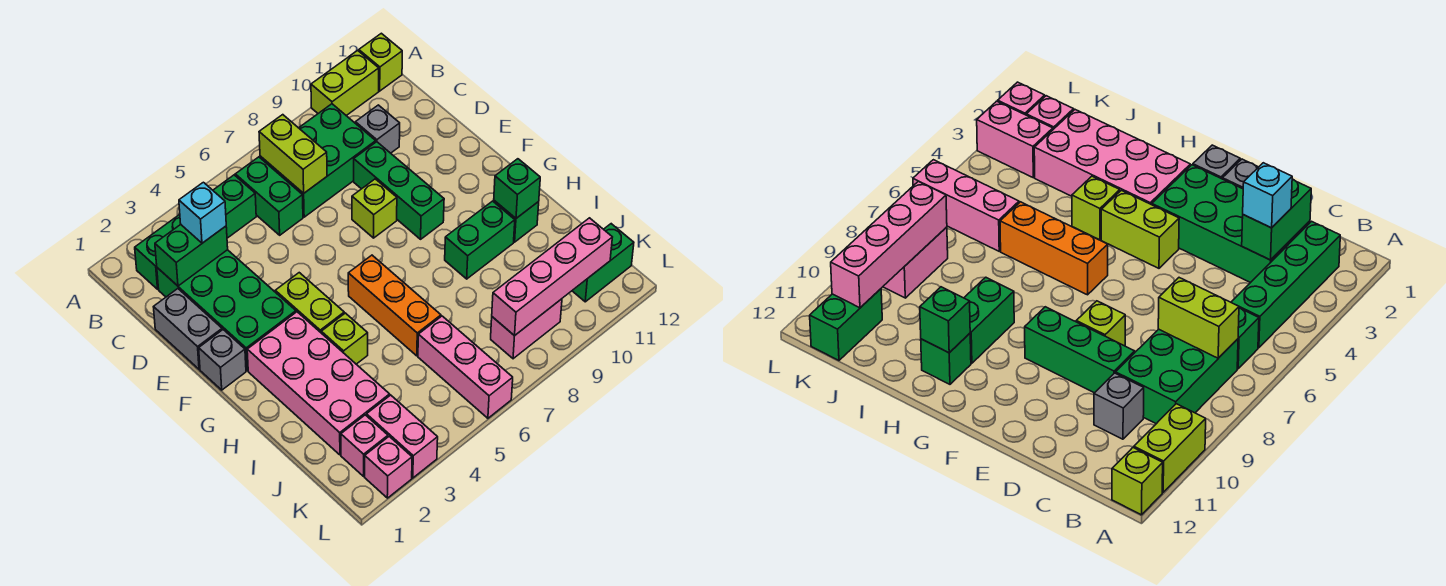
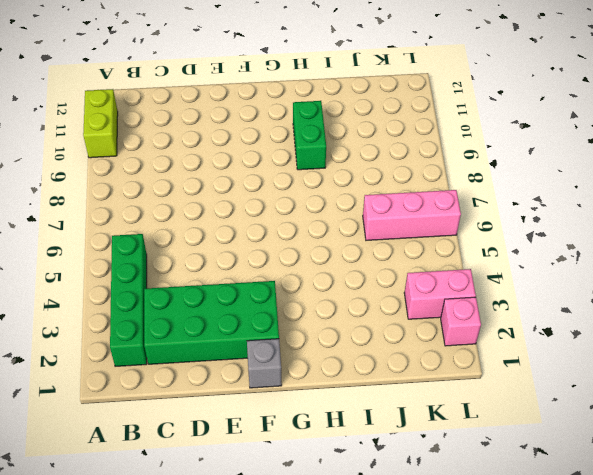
none -> lime 1x1 brick [359,33,402,91]
none -> green 1x2 brick [235,157,303,235]
none -> green 2x3 brick [260,104,376,217]

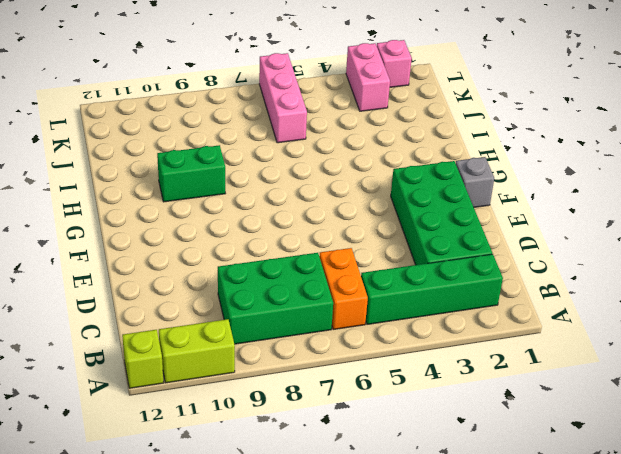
orange 1x2 brick [319,248,368,330] -> green 1x2 brick [235,157,303,235]
none -> grey 1x1 brick [355,105,400,153]
none -> grey 1x2 brick [154,289,222,369]
none -> green 1x3 brick [354,142,444,239]

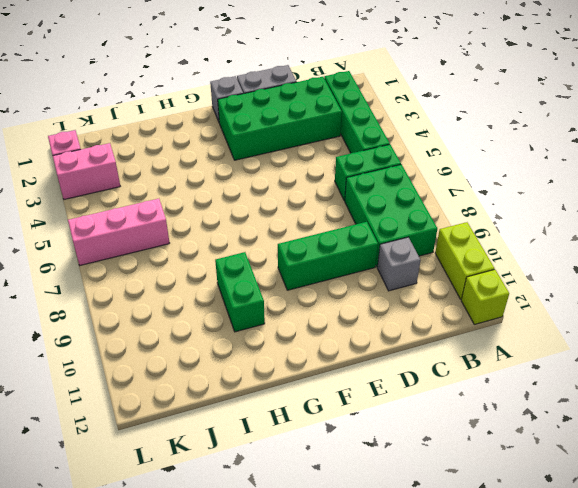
none -> lime 1x1 brick [352,179,397,238]
none -> lime 1x2 brick [275,273,344,332]
none -> pink 2x4 brick [247,312,390,455]

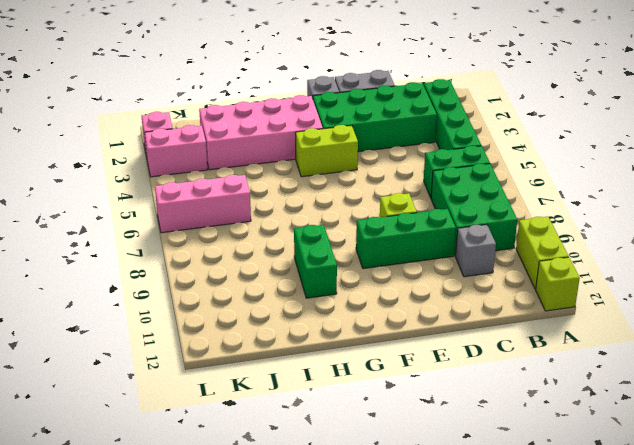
none -> orange 1x3 brick [348,255,441,356]
none -> lime 1x1 brick [321,313,368,364]
none -> green 1x1 brick [494,201,539,242]

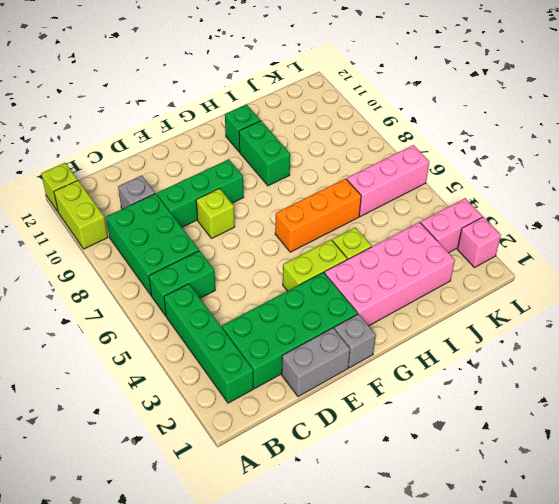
none -> pink 1x1 brick [341,415,388,476]
none -> pink 1x2 brick [491,299,562,359]
none -> green 1x2 brick [572,224,634,302]

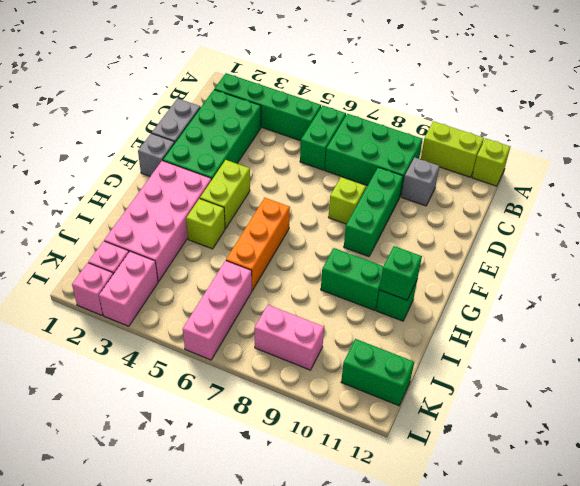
none -> lime 1x2 brick [259,115,327,193]
none -> green 1x2 brick [155,225,228,286]
none -> pink 1x4 brick [492,218,612,336]

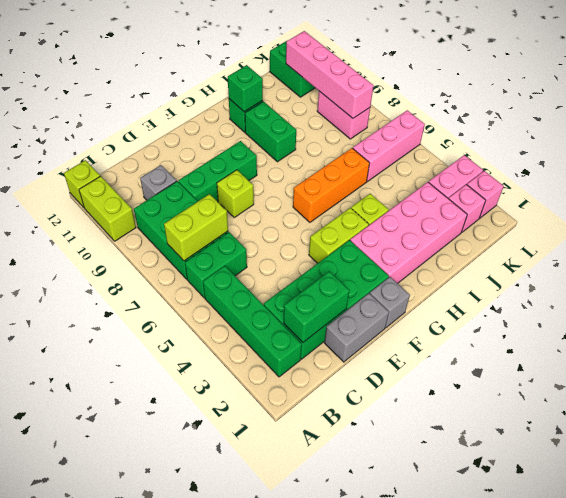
green 1x2 brick [284,271,349,342] -> green 1x2 brick turned to [155,225,228,286]
none -> cyan 1x1 brick [179,182,226,243]

